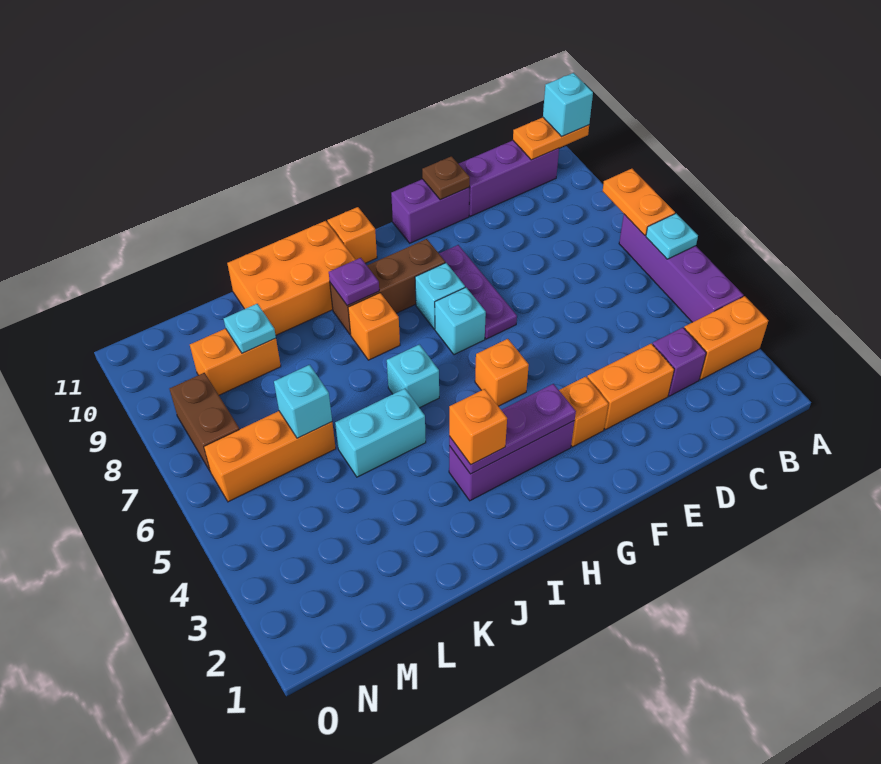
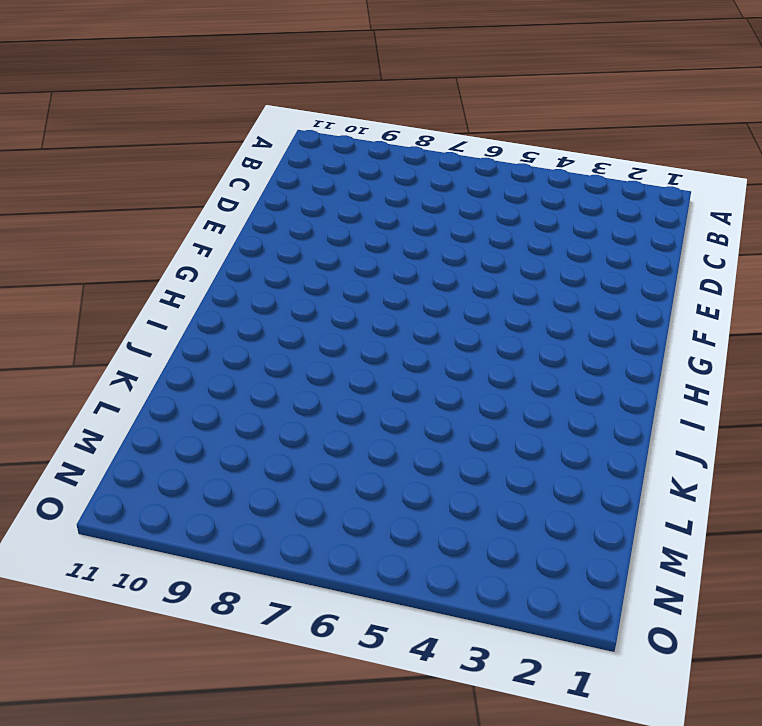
none -> orange 1x2 brick [684,296,768,380]
none -> purple 1x4 brick [619,214,743,322]
none -> purple 1x3 brick [459,141,559,216]
none -> purple 1x1 brick [652,327,706,396]

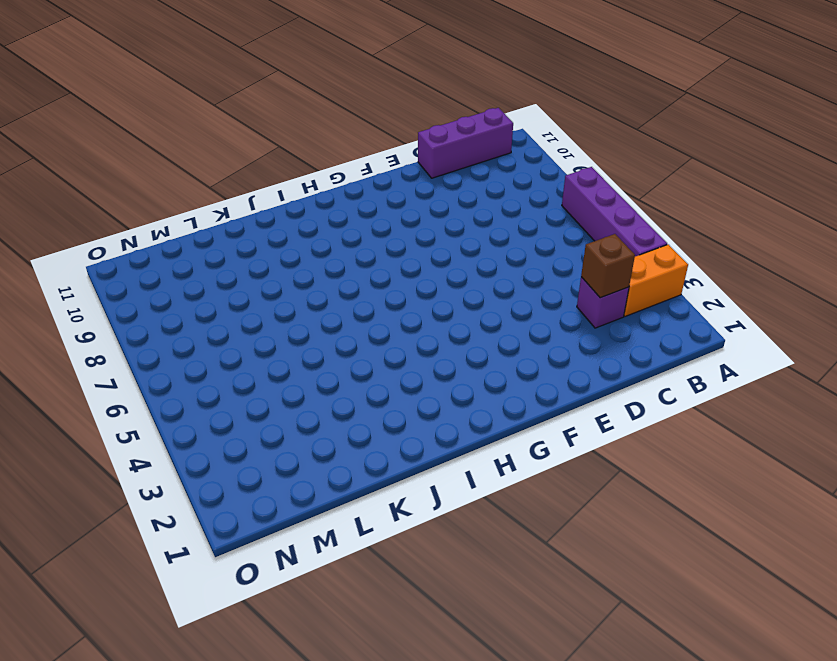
brown 1x1 brick [581,234,635,298] -> none
none -> orange 1x2 brick [587,344,674,430]
none -> purple 1x2 brick [391,179,470,243]
none -> orange 1x1 brick [559,377,608,447]
none -> purple 1x3 plate [439,245,517,339]

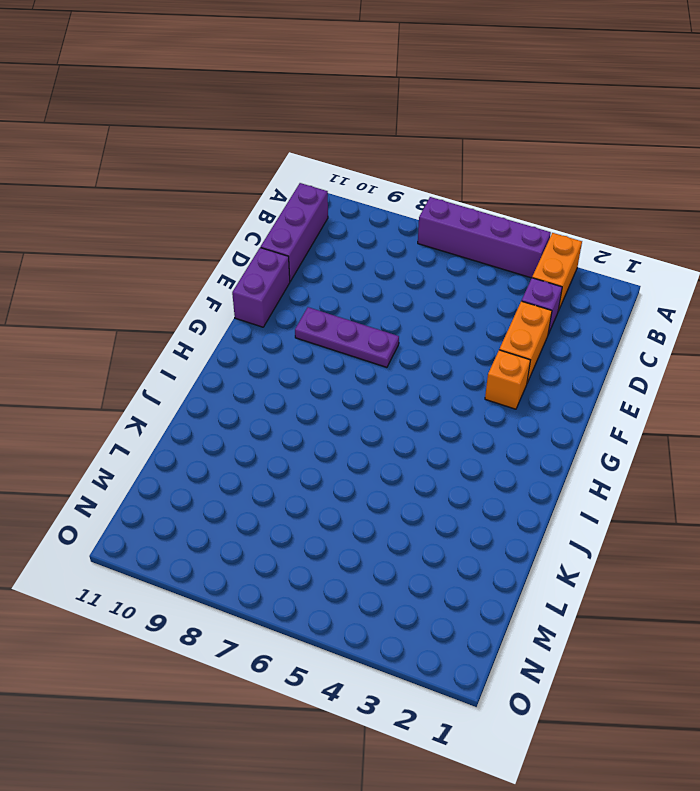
none -> purple 1x3 brick [449,421,574,501]
none -> orange 1x1 brick [475,339,529,406]
none -> cyan 1x1 brick [435,287,486,355]
none -> cyan 1x1 brick [415,263,465,329]

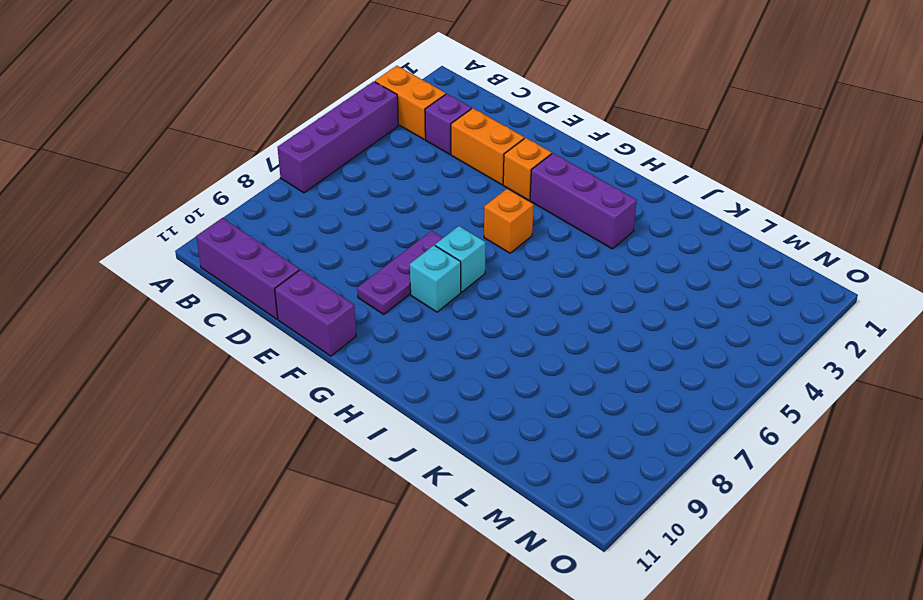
none -> brown 1x3 brick [330,239,445,335]
none -> orange 1x1 brick [327,207,377,263]
none -> cyan 1x1 brick [387,344,439,408]
none -> orange 1x1 brick [348,293,400,360]

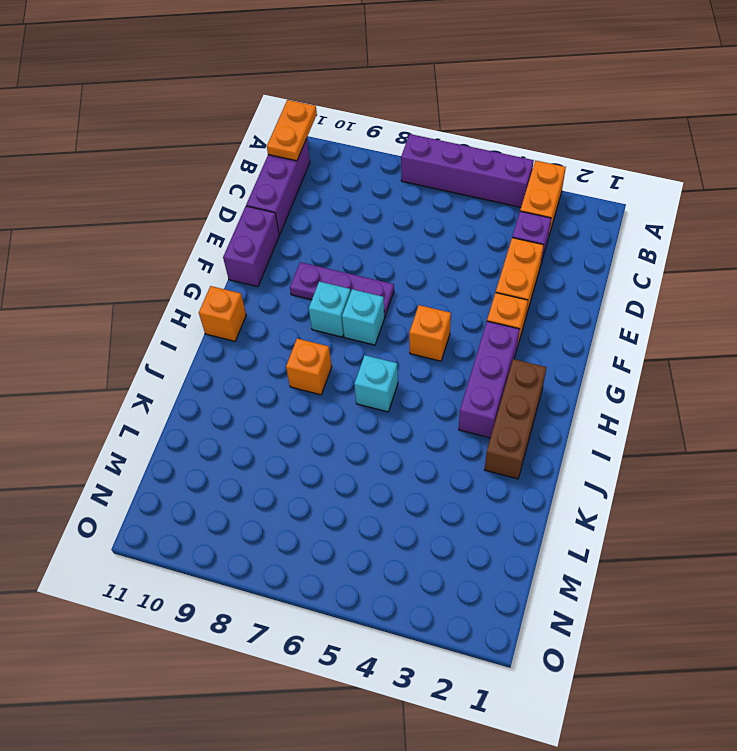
brown 1x3 brick [485,359,547,479] -> brown 1x3 brick moved to [330,239,445,335]
none -> orange 2x3 brick [227,221,355,335]
none -> cyan 1x2 brick [335,389,426,477]
none -> orange 1x3 brick [204,411,336,502]
none -> orange 1x2 brick [190,329,281,395]

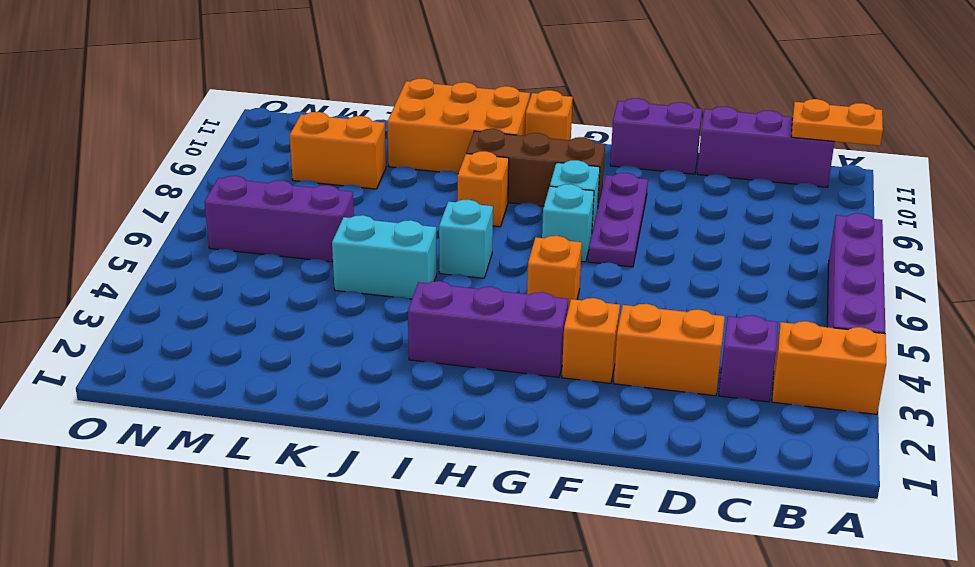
purple 1x3 brick [204,176,354,262] -> orange 1x3 brick [204,411,336,502]
none -> brown 1x2 brick [170,373,239,472]
none -> cyan 1x1 plate [646,214,698,259]
none -> orange 1x2 plate [603,169,675,235]
none -> brown 1x1 plate [422,156,470,200]

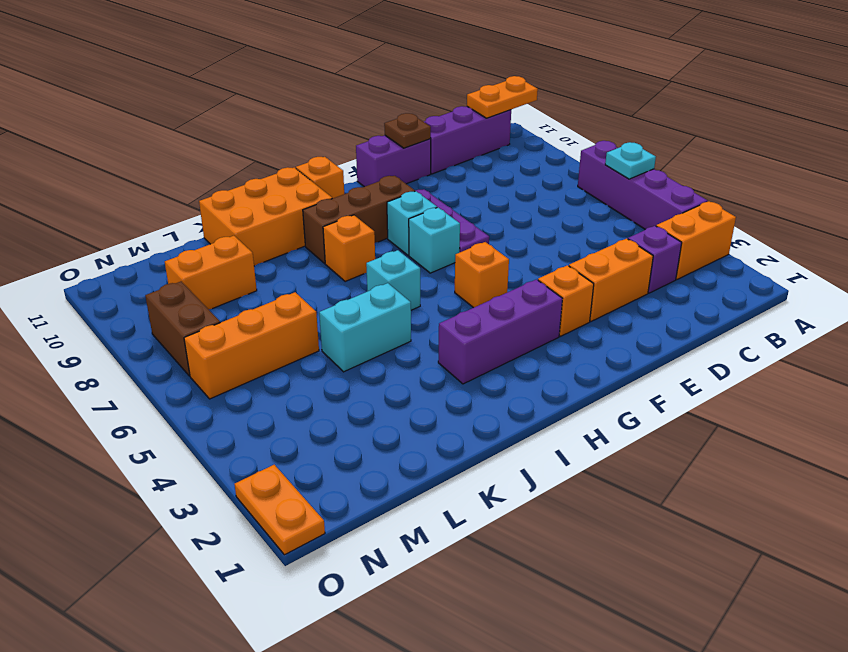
orange 1x2 plate [234,465,325,555] -> orange 1x2 plate moved to [603,169,675,235]
none -> purple 1x3 plate [449,384,576,474]
none -> purple 1x1 plate [329,258,379,306]
none -> cyan 1x1 brick [274,365,332,438]
none -> cyan 1x1 plate [224,304,276,353]

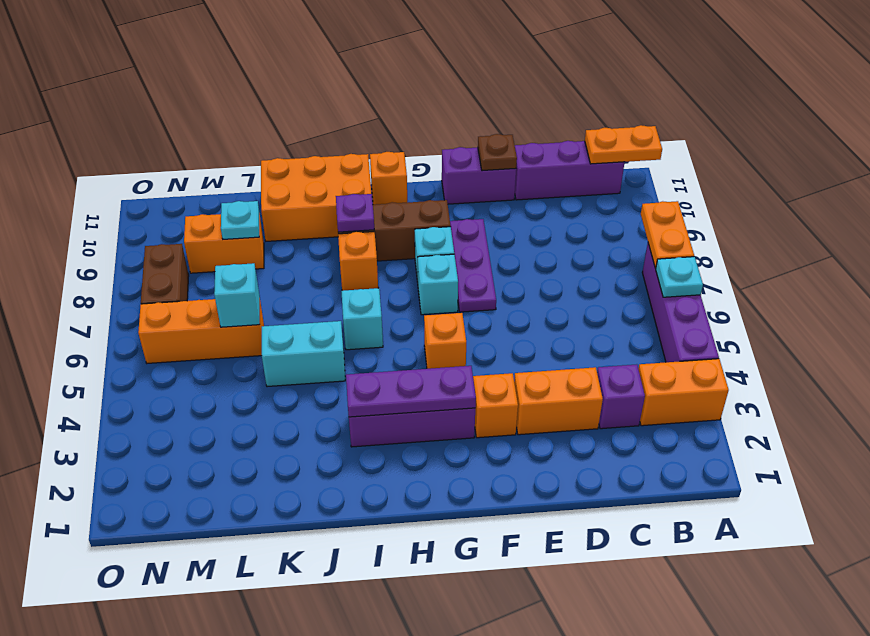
none -> cyan 1x1 brick [543,73,593,136]
none -> orange 1x1 brick [449,389,507,465]

